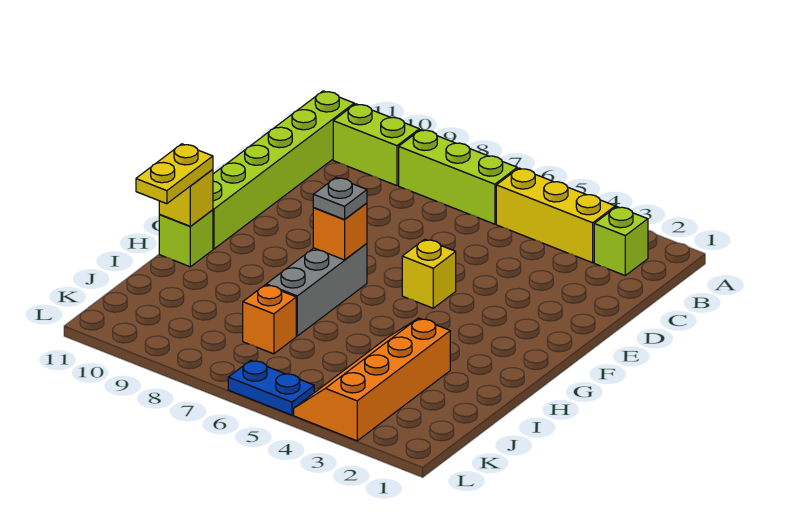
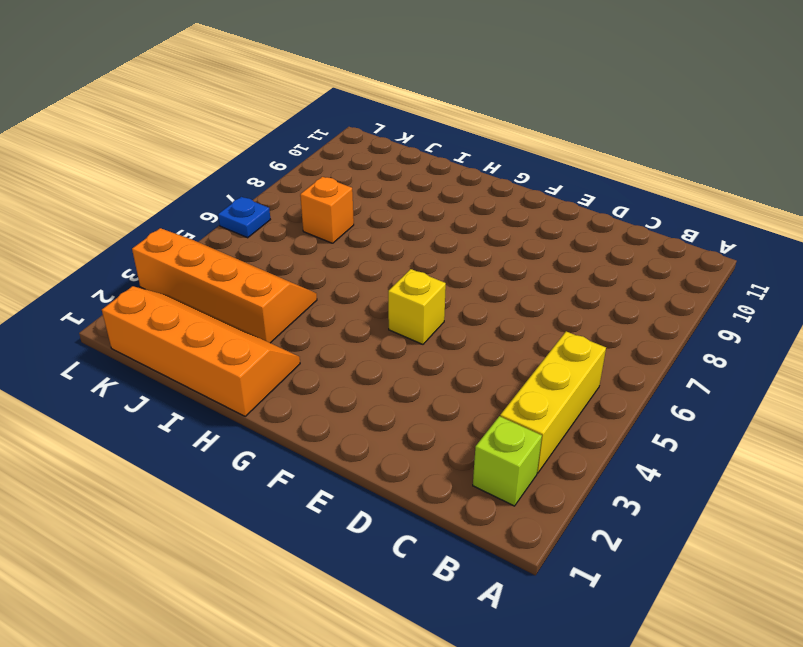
orange 2x4 slope [102,286,300,416] -> none
blue 1x1 plate [218,197,270,238] -> blue 1x2 plate [228,360,314,415]
none -> lime 1x3 brick [399,130,517,224]
none -> lime 1x2 brick [333,104,419,186]
none -> lime 1x6 brick [213,91,354,249]

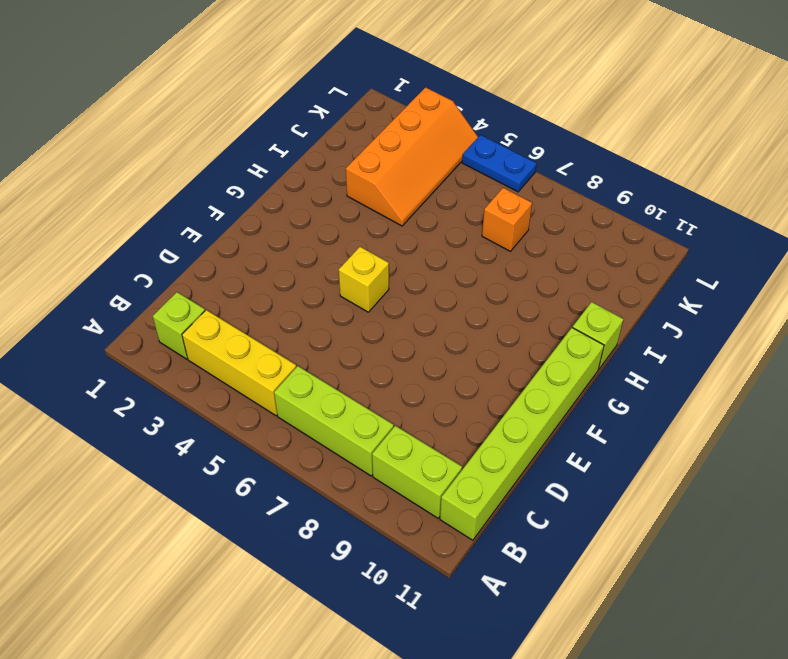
none -> grey 1x3 brick [266,243,367,336]
none -> orange 1x1 brick [313,203,367,260]
none -> yellow 1x1 brick [159,169,213,226]

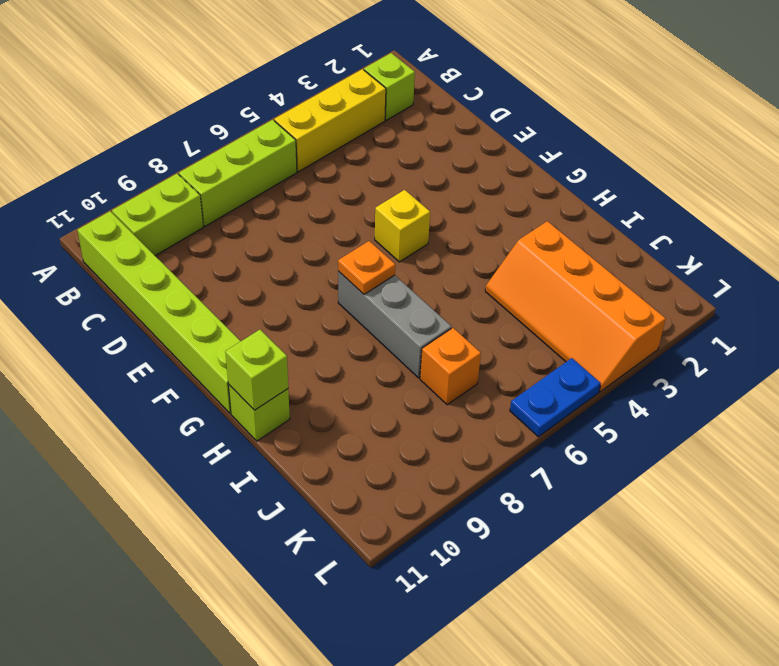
orange 1x1 plate [338,241,395,294] -> orange 1x1 brick [313,203,367,260]
lime 1x1 brick [225,330,288,410] -> yellow 1x1 brick [159,169,213,226]
none -> grey 1x1 plate [313,178,367,219]
none -> yellow 1x2 plate [136,144,213,204]

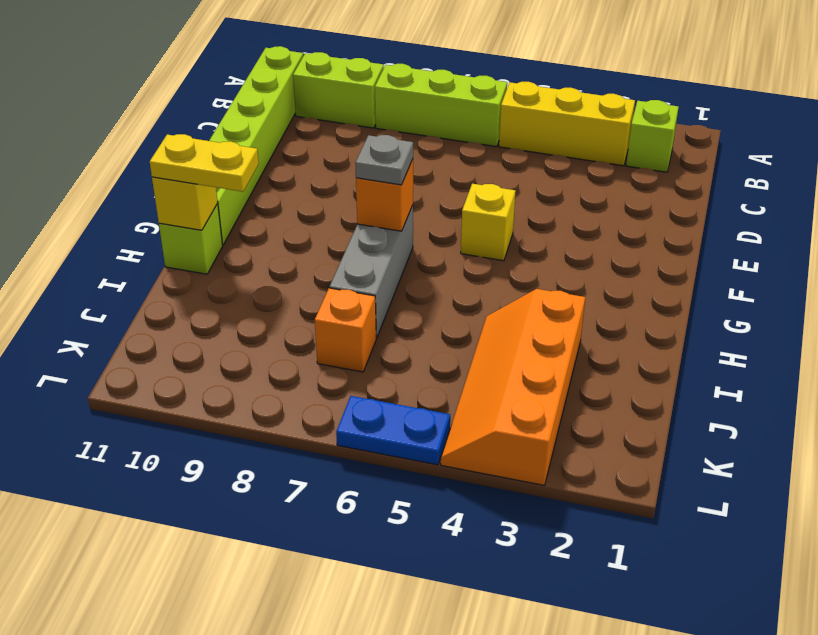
yellow 1x2 plate [150,134,259,192] -> yellow 1x2 plate turned to [136,144,213,204]

